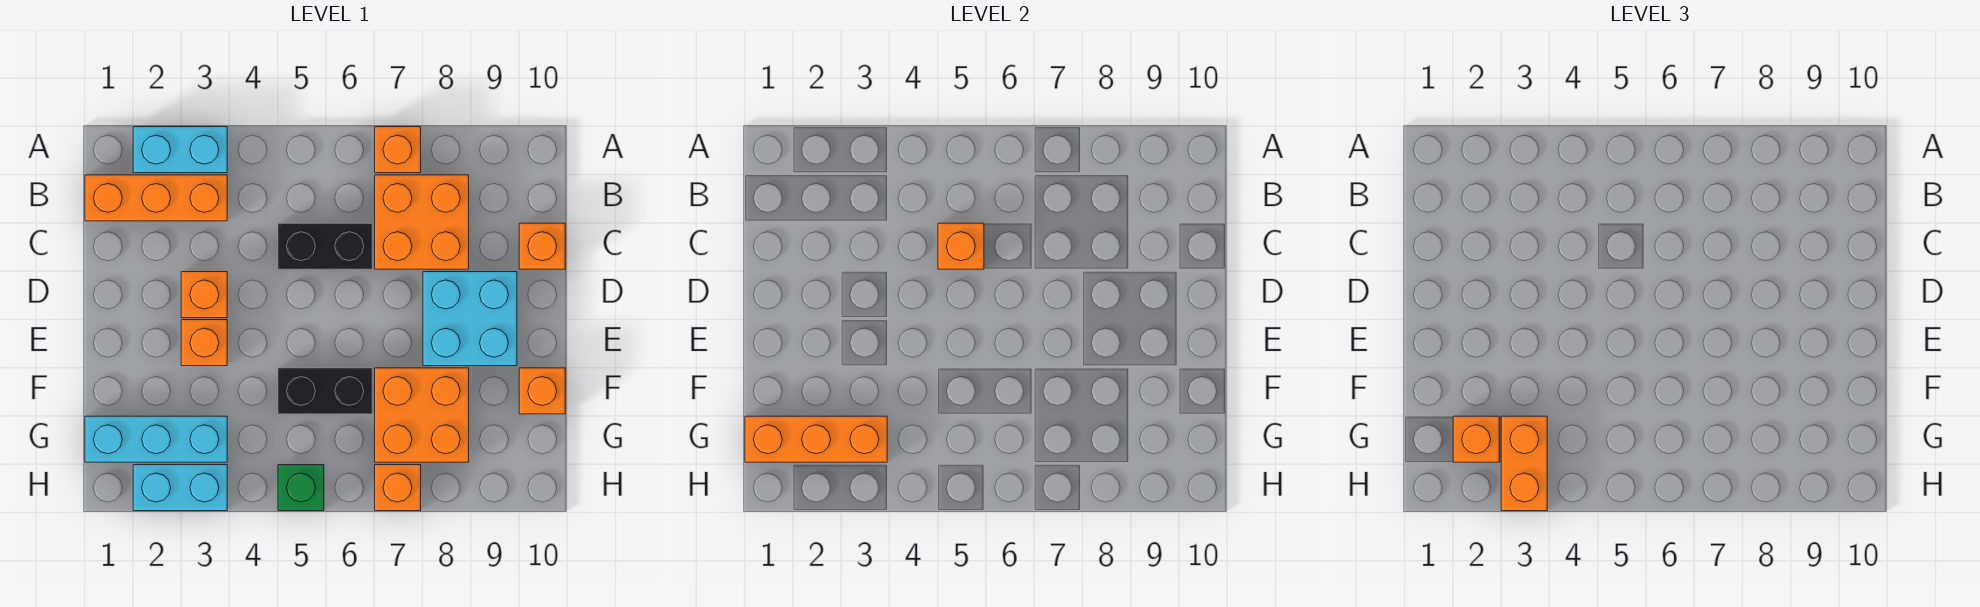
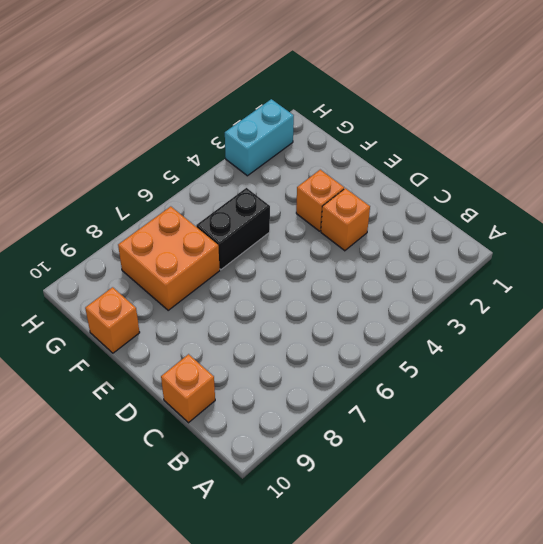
none -> cyan 1x2 brick [133,127,227,173]
none -> orange 1x1 brick [375,127,421,173]
none -> orange 1x3 brick [85,175,227,221]

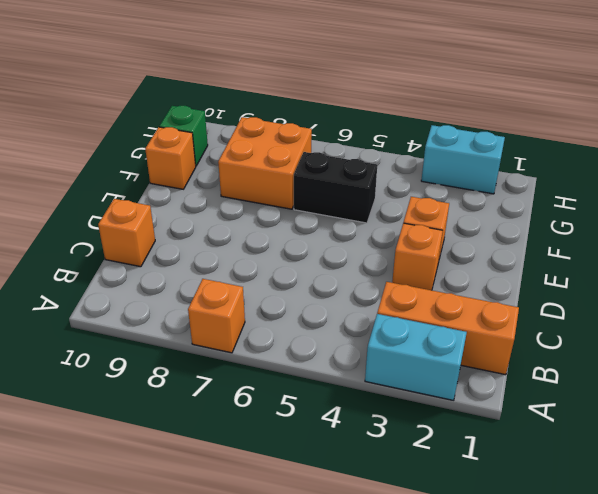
green 1x1 brick [159,106,208,166] -> green 1x1 brick moved to [278,465,324,511]
none -> orange 2x2 brick [375,175,469,269]
none -> black 1x2 brick [278,223,372,269]
none -> cyan 2x2 brick [423,272,517,366]

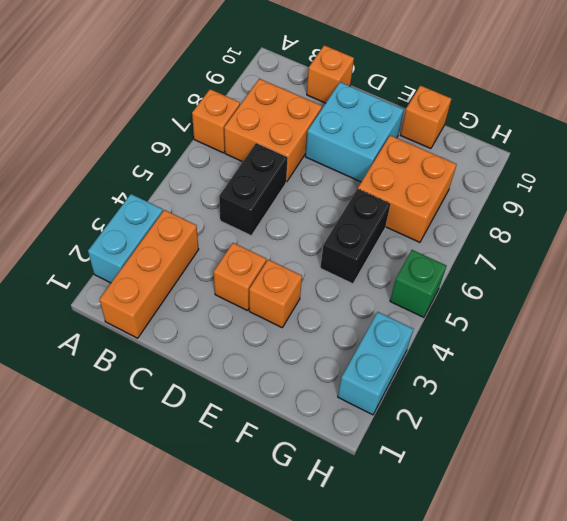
none -> cyan 1x3 brick [85,416,227,462]
none -> orange 1x1 brick [375,465,421,511]
none -> orange 1x1 brick [938,223,984,269]

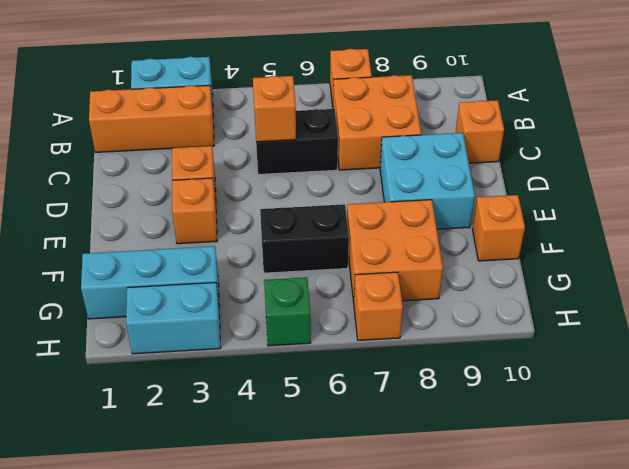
none -> orange 1x3 brick [745,416,887,462]
none -> orange 1x1 brick [1453,416,1499,462]
none -> orange 1x2 brick [1501,416,1547,511]

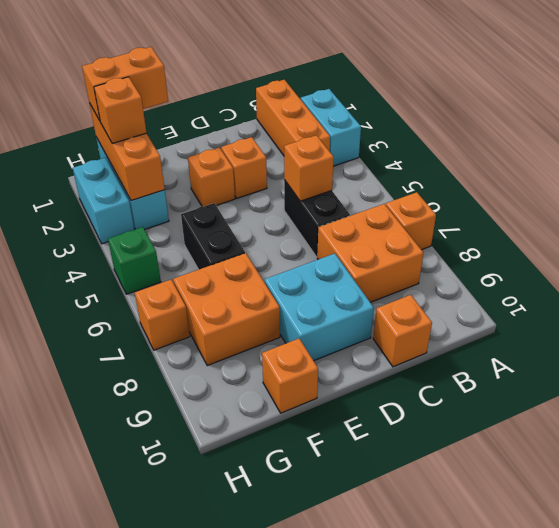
orange 1x2 brick [82,47,168,121] -> orange 1x2 brick moved to [1501,416,1547,511]

